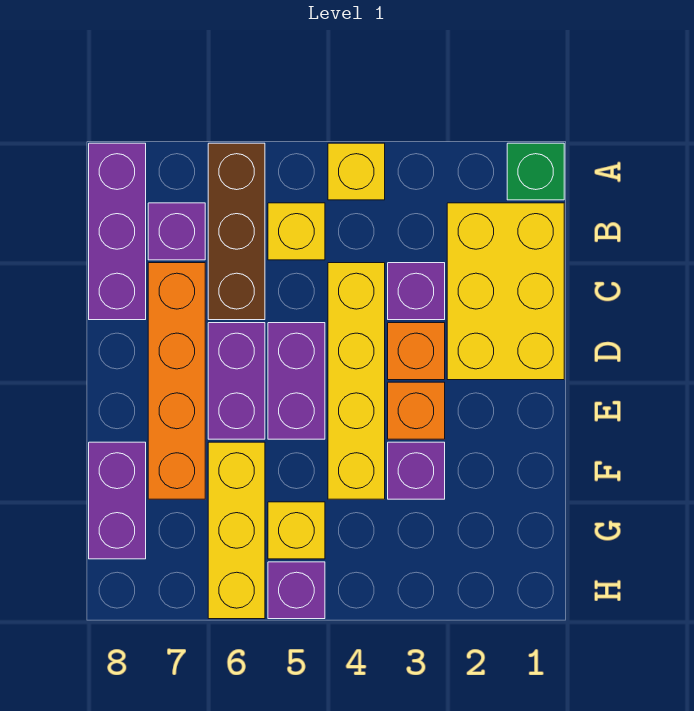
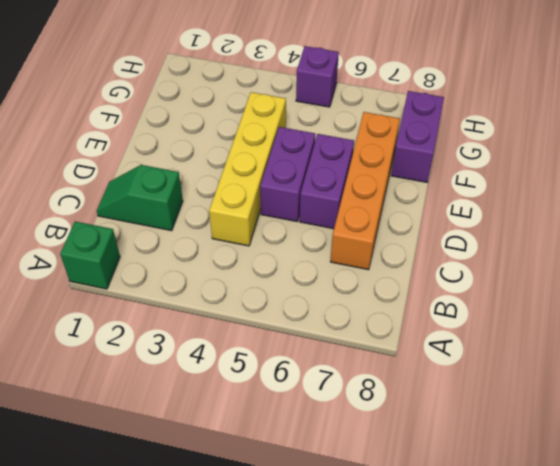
green 1x2 slope [97,165,183,231] -> yellow 2x3 brick [447,203,564,380]
none -> yellow 1x1 brick [328,143,385,200]
none -> brown 1x3 brick [208,143,265,320]
none -> purple 1x3 brick [89,143,146,320]

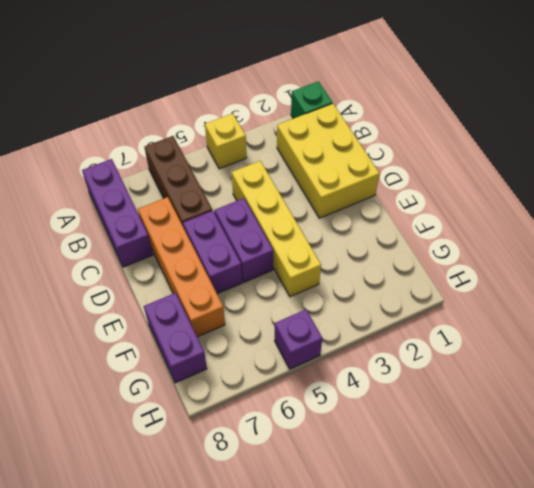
none -> yellow 1x1 brick [268,203,325,260]
none -> purple 1x1 brick [148,203,205,260]
none -> purple 1x1 brick [388,263,445,320]

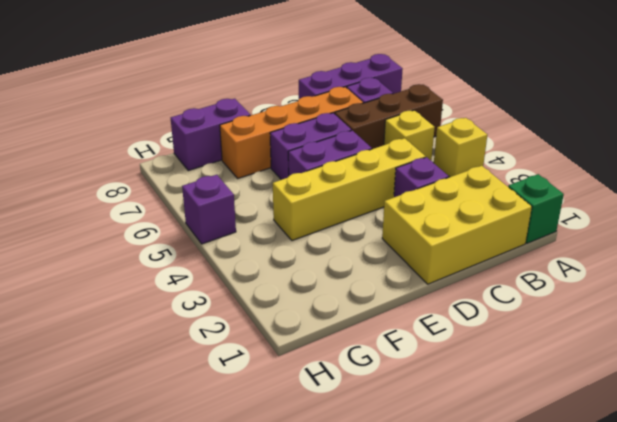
none -> orange 1x1 brick [388,323,445,380]
none -> orange 1x1 brick [388,382,445,439]
none -> purple 1x1 brick [388,442,445,499]

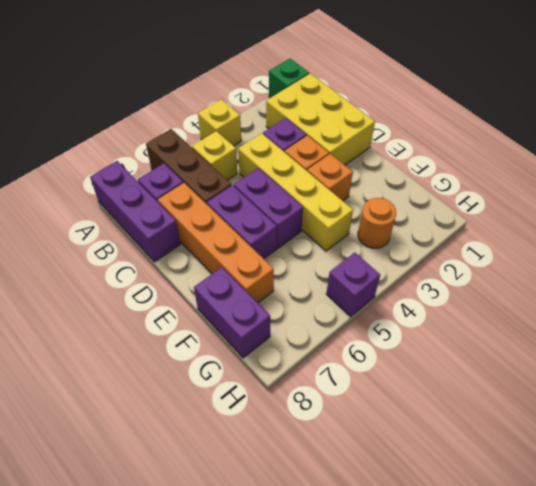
orange 1x1 round brick [358,198,396,248] -> none
none -> purple 1x1 brick [388,442,445,499]
none -> yellow 1x3 brick [208,442,265,619]
none -> yellow 1x1 brick [268,502,325,559]

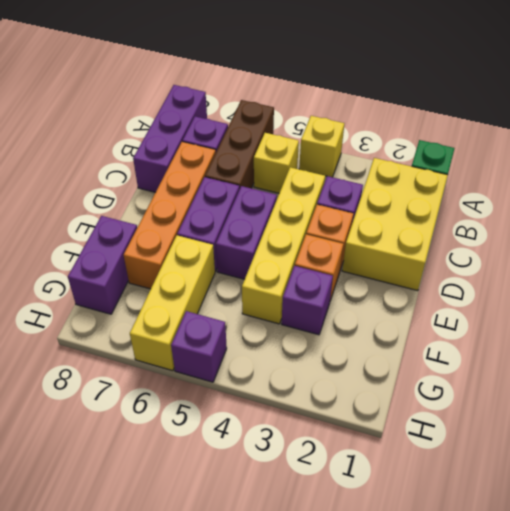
none -> yellow 1x1 brick [268,502,325,559]

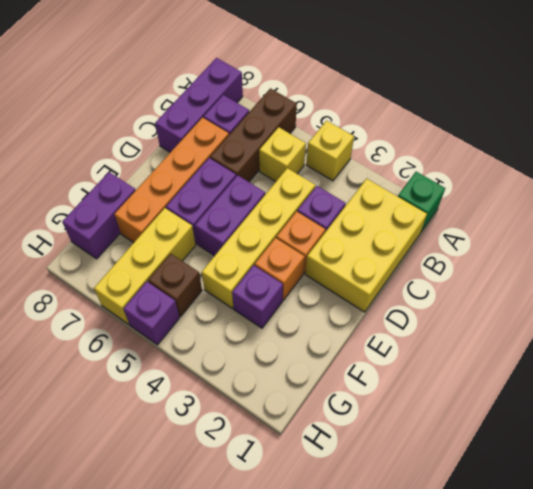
brown 1x1 brick [148,254,202,316] -> yellow 1x1 brick [268,502,325,559]

